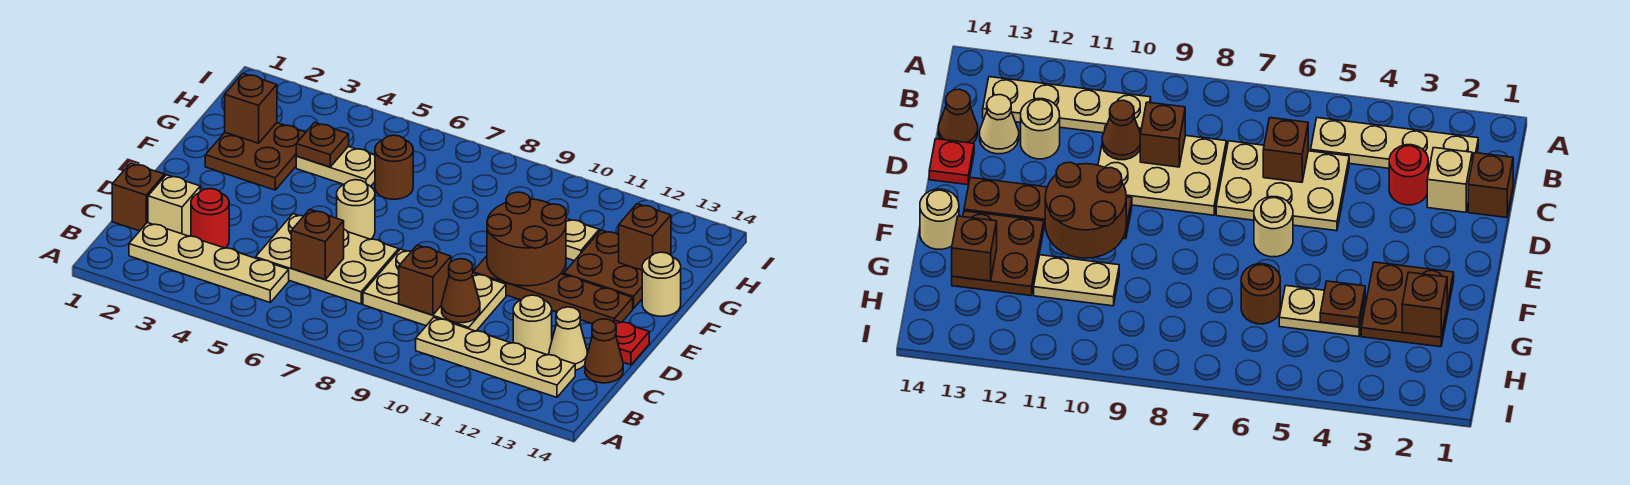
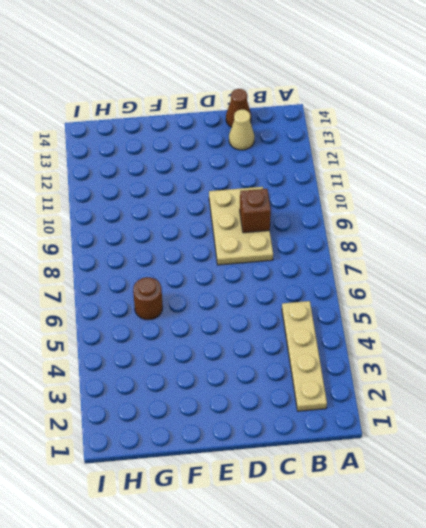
none -> tan 1x4 plate [416,318,575,397]
none -> brown 1x1 brick [112,163,165,231]
none -> tan 1x1 brick [148,175,200,236]

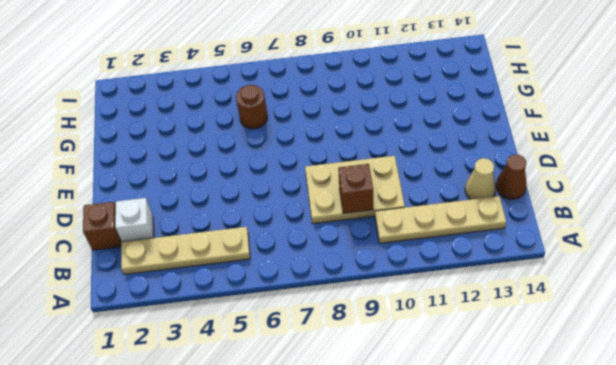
white 1x1 brick [115,198,154,242] -> tan 1x1 brick [148,175,200,236]
none -> red 1x1 round brick [191,189,229,248]
none -> tan 2x3 plate [256,214,399,304]
none -> tan 1x1 round brick [513,295,552,355]

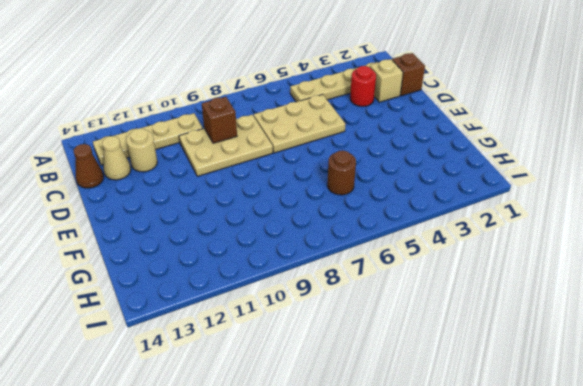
none -> red 1x1 plate [614,320,649,365]
none -> tan 1x1 round brick [337,180,375,239]
none -> brown 1x4 plate [473,256,633,324]

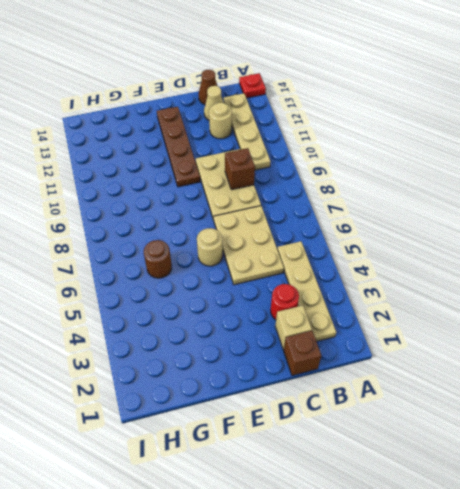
red 1x1 plate [239,73,266,98] -> red 1x1 plate moved to [614,320,649,365]
none -> brown 2x2 plate [205,123,306,190]
none -> brown 2x2 plate [564,230,671,309]
none -> tan 1x1 round brick [642,252,681,316]

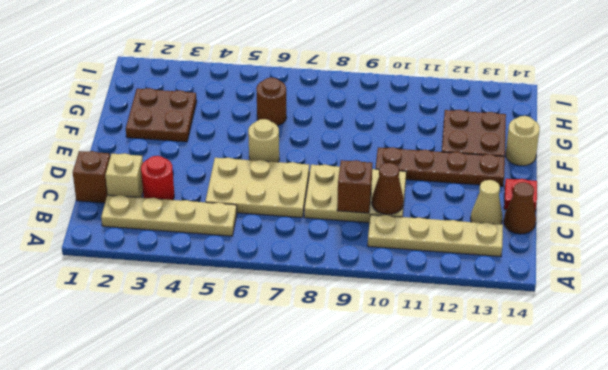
none -> tan 1x1 round brick [513,295,552,355]
none -> tan 1x2 plate [296,146,375,186]
none -> tan 1x2 plate [566,219,599,261]

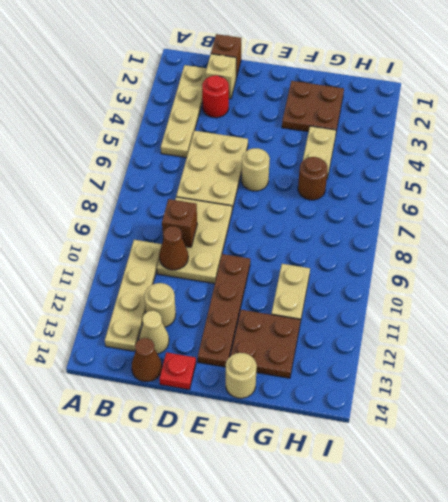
none -> brown 1x1 brick [291,210,344,279]
none -> brown 2x2 round brick [487,192,566,286]
none -> brown 1x1 brick [225,73,277,143]

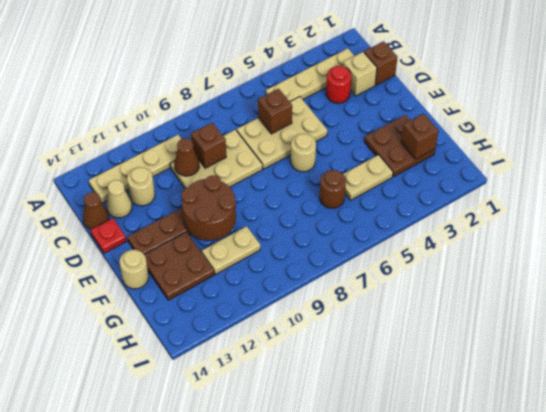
none -> brown 1x1 plate [296,123,349,167]
none -> brown 1x1 brick [619,204,671,270]

